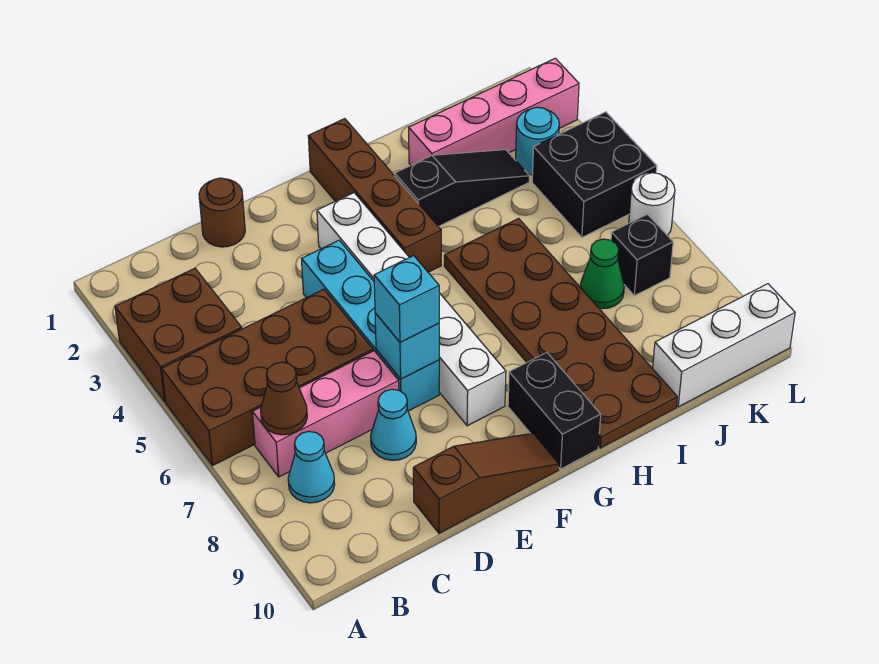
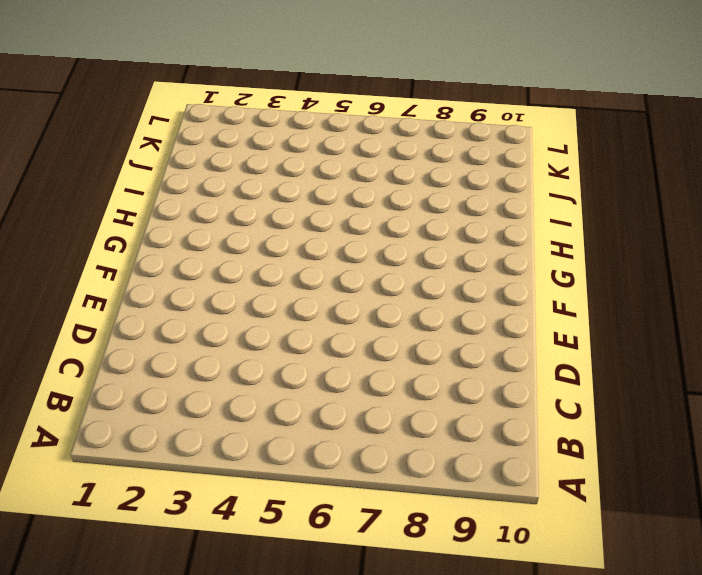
none -> brown 2x2 brick [115,268,242,402]
none -> brown 2x4 brick [162,289,373,466]
none -> pink 1x3 brick [252,351,399,477]

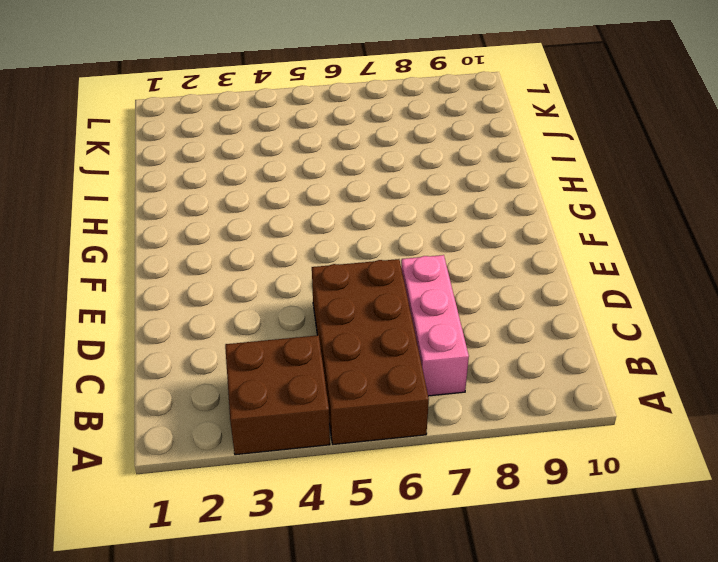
none -> cyan 1x1 cone [288,431,335,503]
none -> brown 1x1 round brick [199,178,245,247]
none -> cyan 1x1 cone [371,389,416,460]

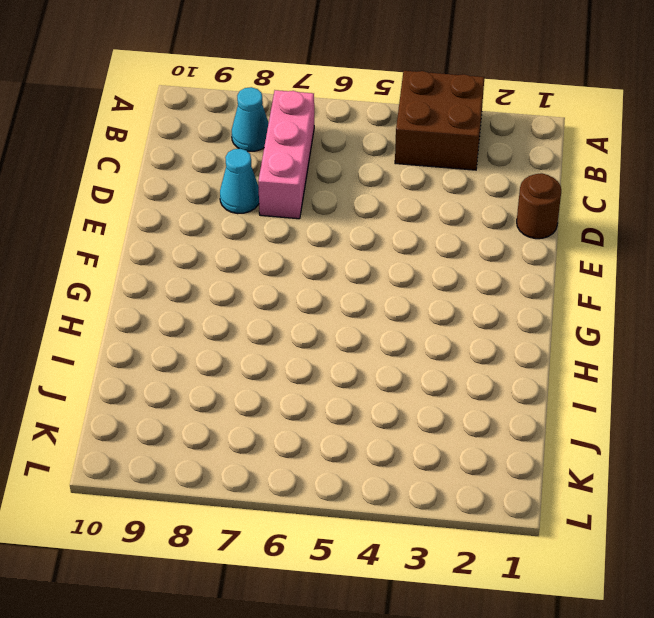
none -> brown 2x4 brick [162,289,373,466]
none -> brown 1x3 slope [413,433,559,533]
none -> cyan 1x4 brick [302,240,439,411]

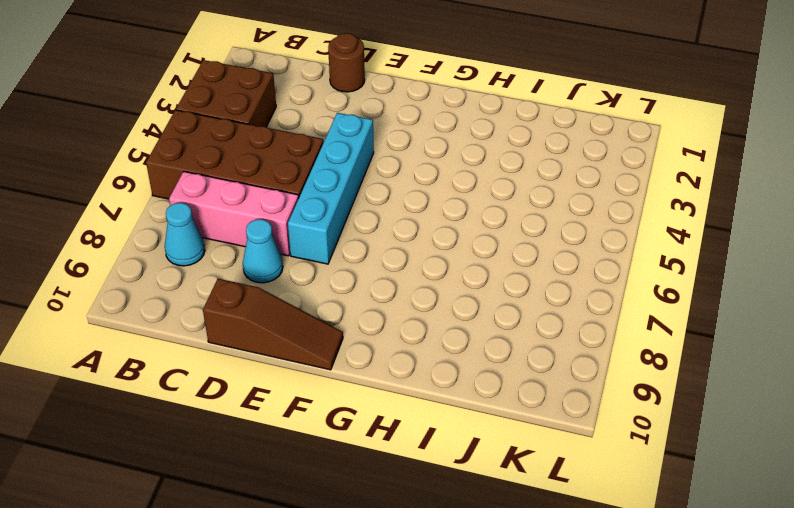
none -> white 1x6 brick [317,193,506,426]
none -> brown 1x4 brick [308,119,441,272]
none -> black 1x2 brick [508,353,601,469]

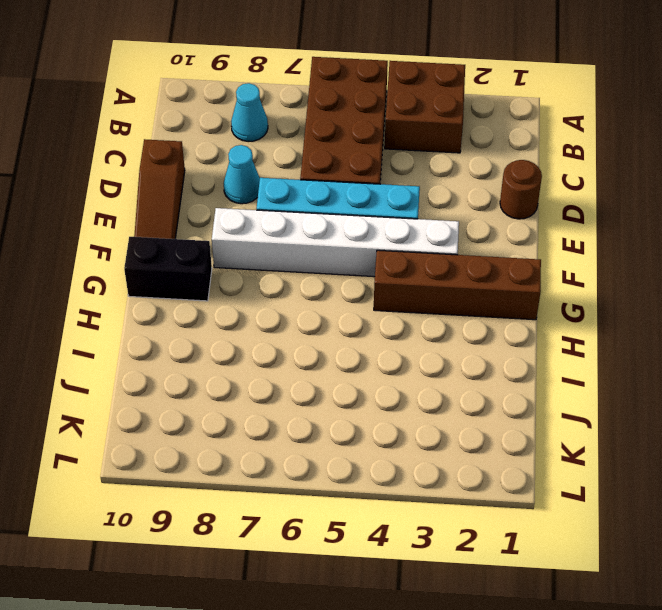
none -> pink 1x3 brick [252,351,399,477]
none -> black 1x3 slope [395,150,529,226]
none -> brown 2x6 plate [444,218,677,448]

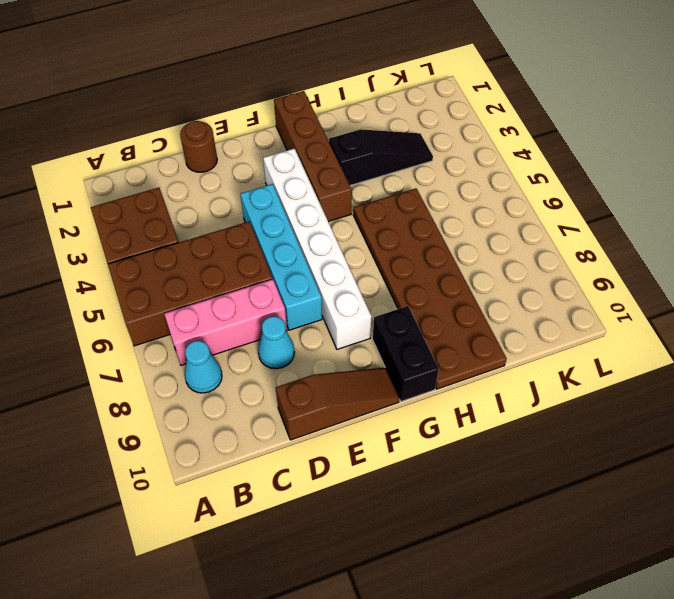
none -> pink 1x4 brick [409,58,579,165]
none -> green 1x1 cone [580,239,624,309]
none -> white 1x3 brick [653,284,795,407]

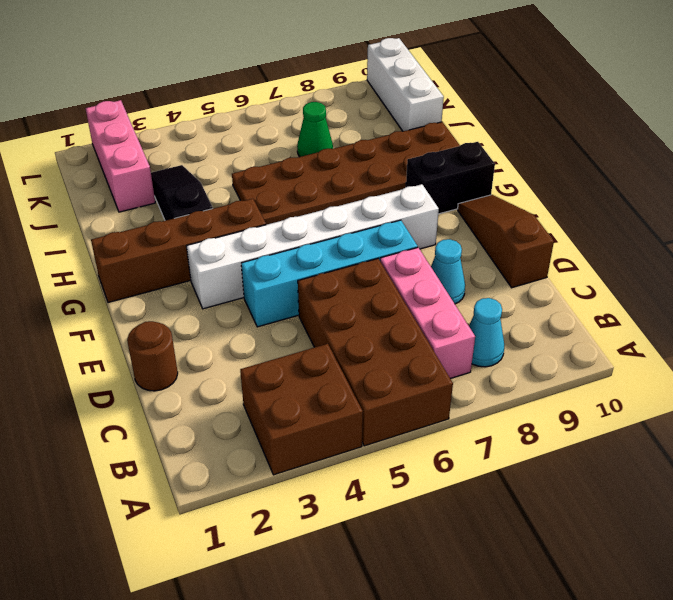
pink 1x3 brick [85,100,155,212] -> pink 1x4 brick [409,58,579,165]
none -> cyan 1x1 round brick [516,107,559,175]
none -> black 2x2 brick [532,112,657,237]
none -> black 1x1 brick [611,214,673,296]

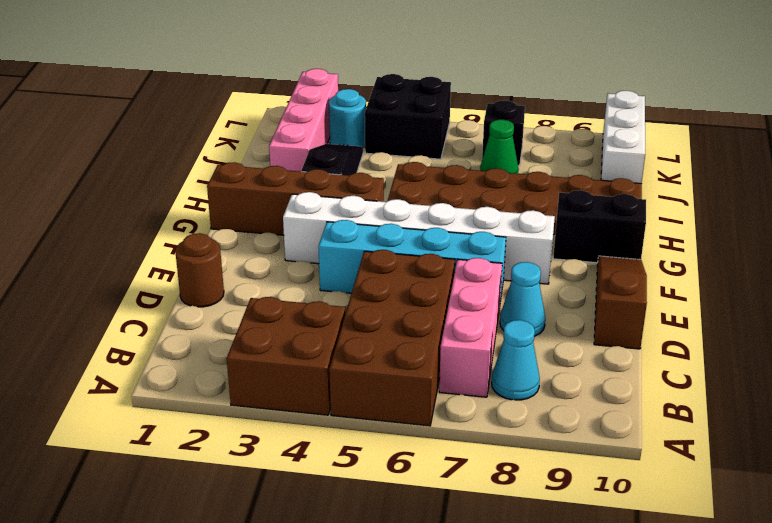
none -> white 1x1 round brick [629,173,675,236]
none -> brown 1x1 cone [261,362,307,435]
none -> cyan 1x1 brick [375,313,439,379]

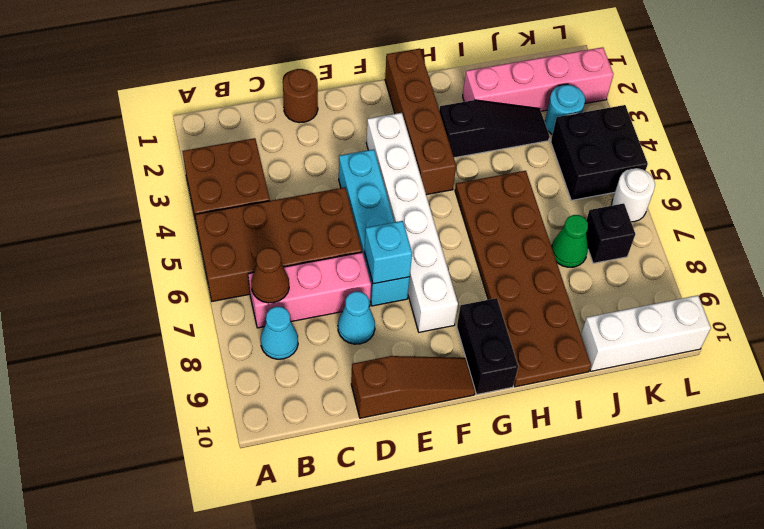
none -> cyan 1x1 brick [374,256,439,342]

